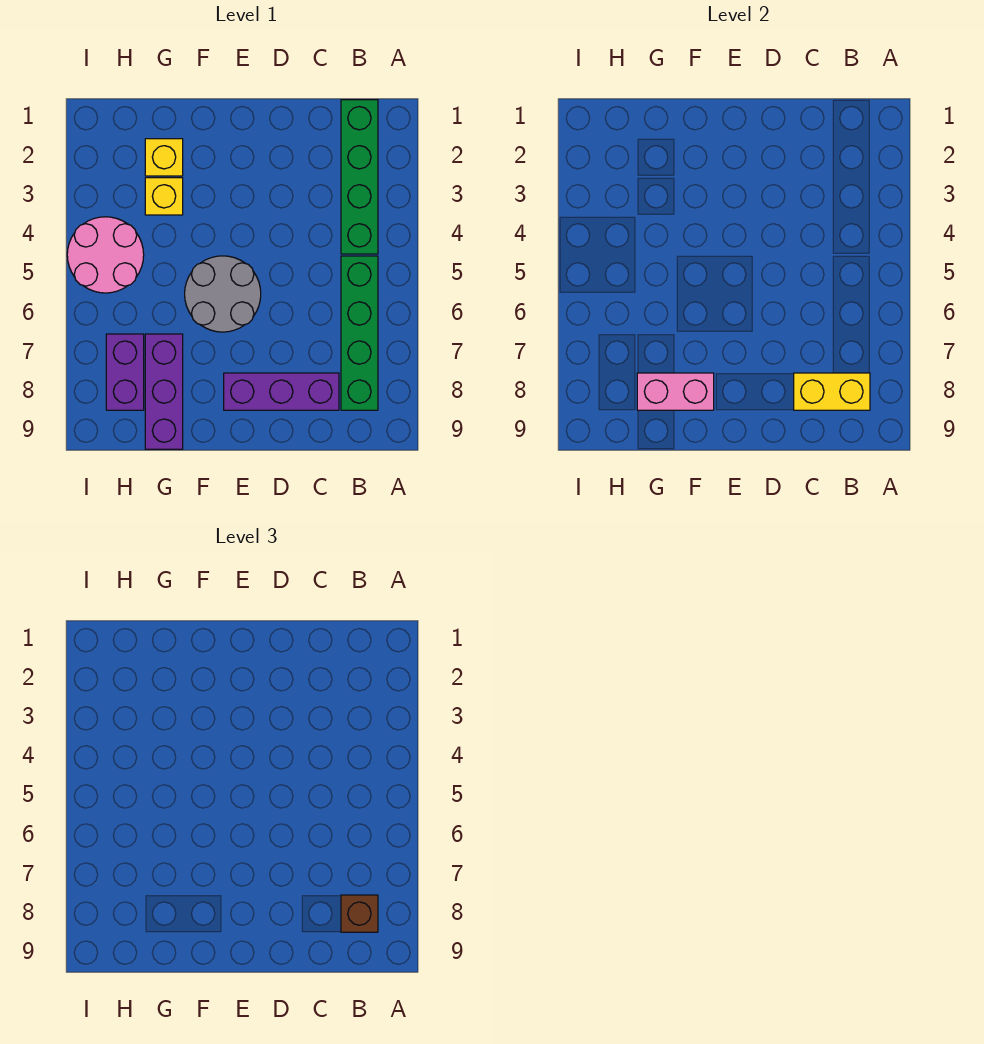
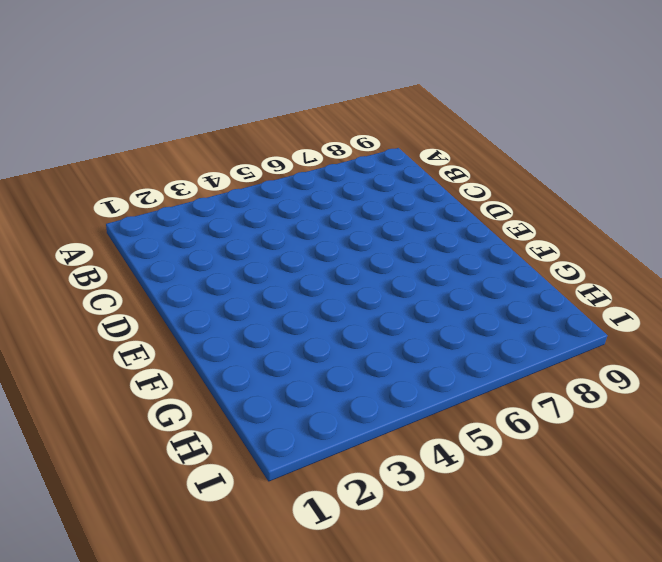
none -> green 1x4 brick [341,100,378,254]
none -> green 1x4 brick [341,256,378,410]
none -> purple 1x3 brick [224,373,339,410]

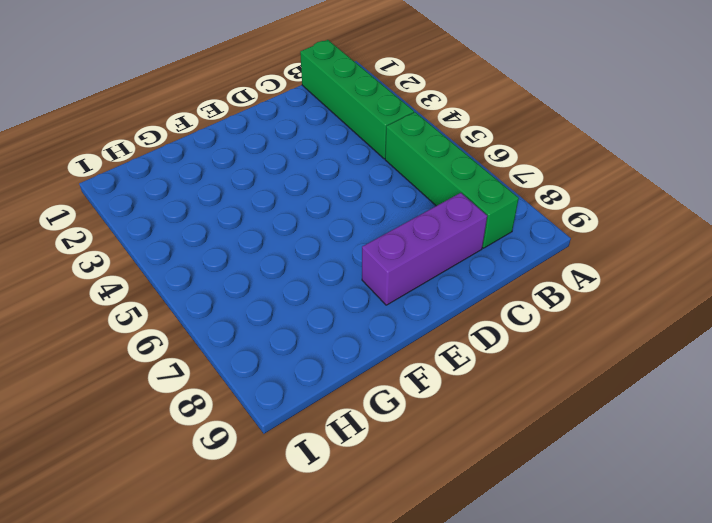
none -> grey 2x2 round brick [185,256,261,332]
none -> yellow 1x1 brick [145,139,183,176]
none -> yellow 1x1 brick [145,178,183,215]

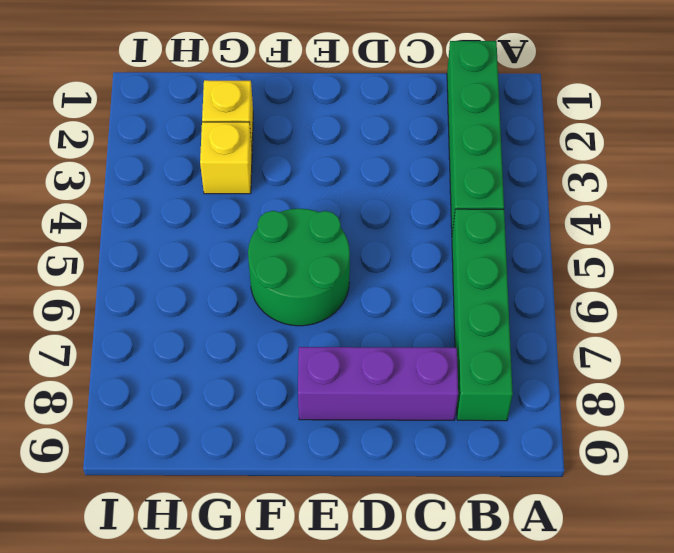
green 2x2 round brick [248,209,350,326] -> grey 2x2 round brick [185,256,261,332]
none -> purple 1x3 brick [145,334,183,449]
none -> pink 2x2 round brick [67,217,144,293]
none -> purple 1x2 brick [106,334,144,410]

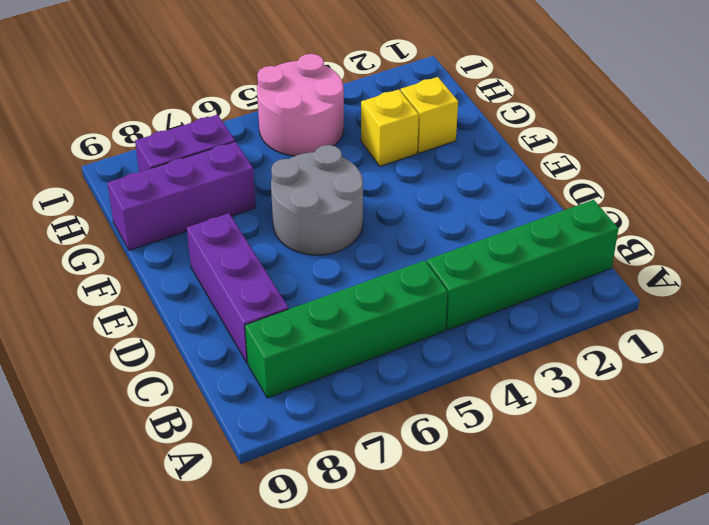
none -> yellow 1x2 brick [794,373,870,410]
none -> pink 1x2 brick [637,373,714,410]
none -> brown 1x1 brick [341,895,378,932]

